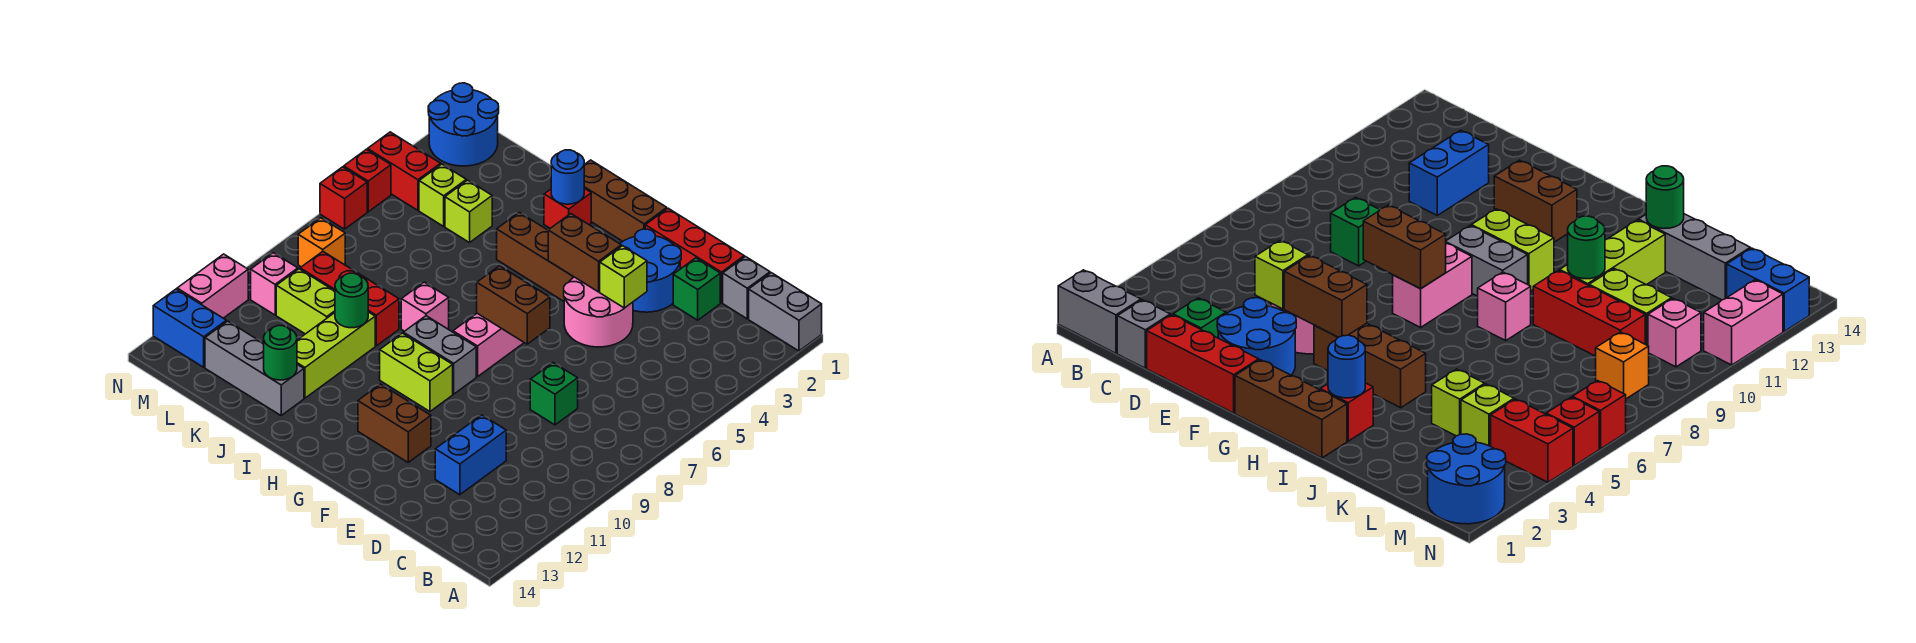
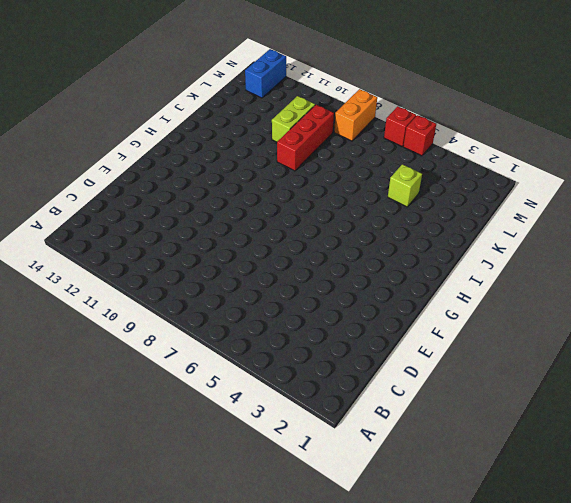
orange 1x2 brick [334,89,377,141] -> orange 1x1 brick [298,218,345,267]
none -> grey 1x2 brick [749,273,822,351]
none -> grey 1x1 brick [723,257,770,319]
none -> red 1x3 brick [645,208,744,303]
none -> green 1x1 brick [673,258,720,320]

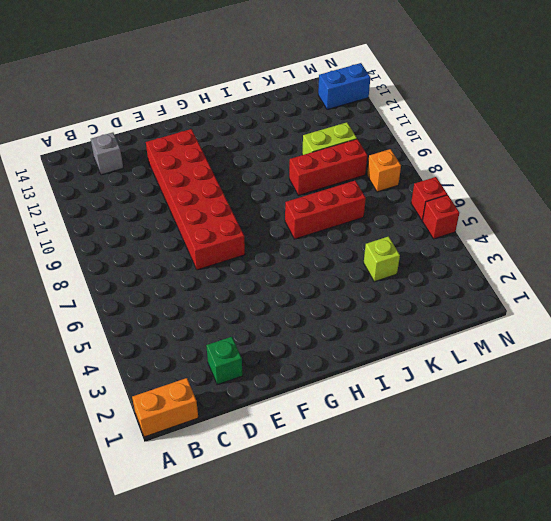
orange 1x2 brick [132,378,198,437] -> grey 1x2 brick [749,273,822,351]
grey 1x1 brick [91,133,123,175] -> grey 1x1 brick moved to [723,257,770,319]
red 2x6 brick [146,129,245,270] -> brown 1x2 brick [358,384,431,462]
red 1x3 brick [285,181,366,239] -> red 1x3 brick moved to [645,208,744,303]
none -> green 1x1 brick [530,363,578,425]
none -> blue 1x2 brick [435,415,506,495]
none -> blue 2x2 round brick [620,229,681,312]
none -> pink 2x2 round brick [564,277,633,347]

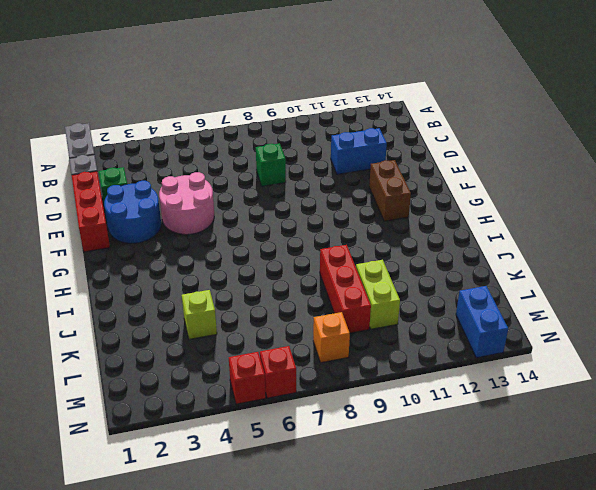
none -> brown 1x3 brick [584,160,667,241]
none -> brown 1x3 brick [497,212,574,301]
none -> pink 1x2 brick [453,313,524,377]
none -> grey 1x2 brick [403,316,476,394]

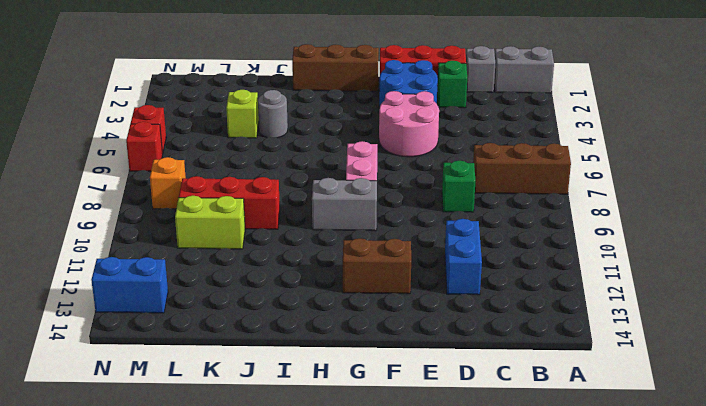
brown 1x3 brick [473,143,571,194] -> brown 1x3 brick moved to [497,212,574,301]
grey 1x1 round brick [258,90,288,138] -> none
none -> lime 1x2 brick [380,333,453,411]
none -> red 1x1 brick [544,188,591,228]
none -> pink 1x1 brick [401,282,449,331]
none -> lime 1x3 brick [297,312,375,398]

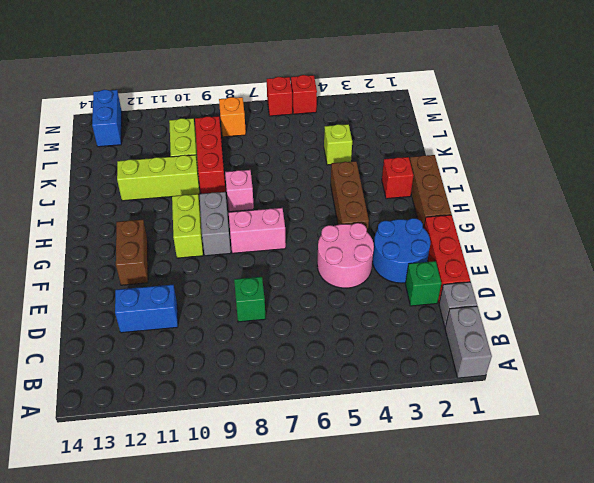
none -> grey 1x3 brick [205,321,304,415]
none -> lime 1x1 brick [419,164,466,226]
none -> blue 2x2 round brick [428,83,499,166]
none -> red 1x2 brick [368,132,441,210]

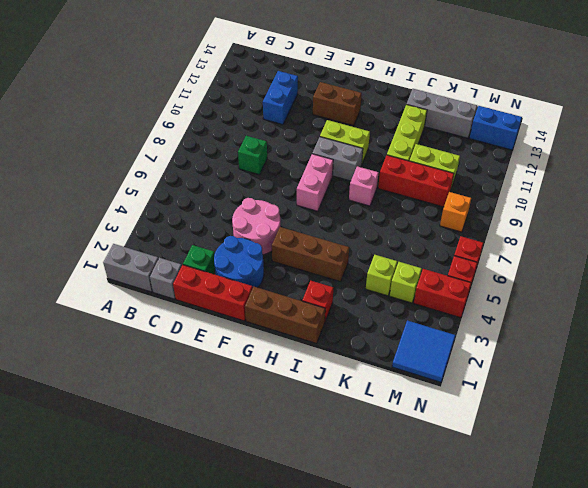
blue 2x2 tile [392,321,455,382] -> blue 2x2 round brick [428,83,499,166]
none -> pink 1x1 brick [251,253,298,315]
none -> pink 1x2 brick [177,254,248,318]
none -> lime 1x1 brick [600,246,647,308]
none -> brown 1x2 brick [548,214,621,292]

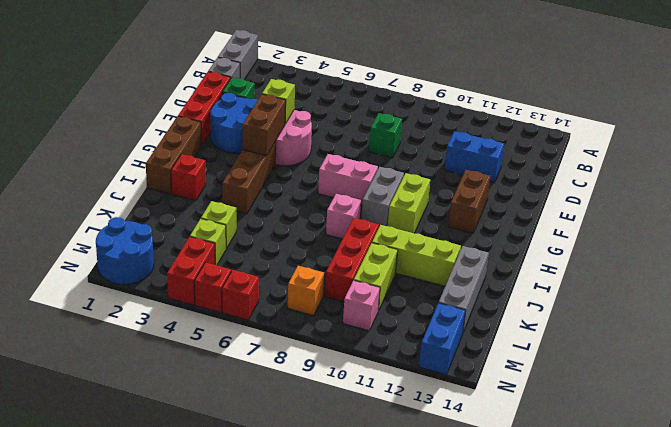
none -> pink 1x2 brick [177,254,248,318]
none -> brown 1x2 brick [477,266,550,344]
none -> blue 1x1 round brick [551,150,584,204]
none -> green 1x1 round brick [335,273,368,328]

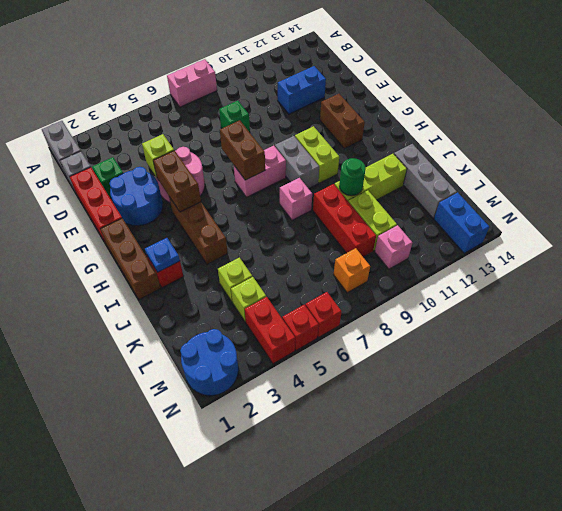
pink 1x2 brick [167,59,217,107] -> pink 1x2 brick moved to [177,254,248,318]
blue 1x1 plate [145,238,180,272] -> blue 1x1 round brick [551,150,584,204]
none -> green 1x1 round brick [264,326,297,380]

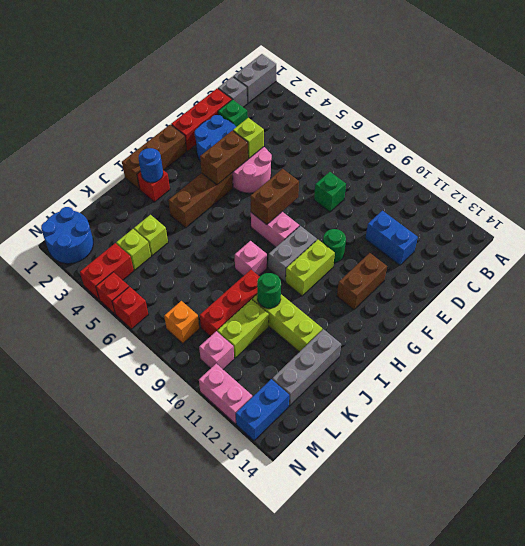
green 1x1 round brick [323,229,346,263] -> green 1x1 round brick moved to [264,326,297,380]

